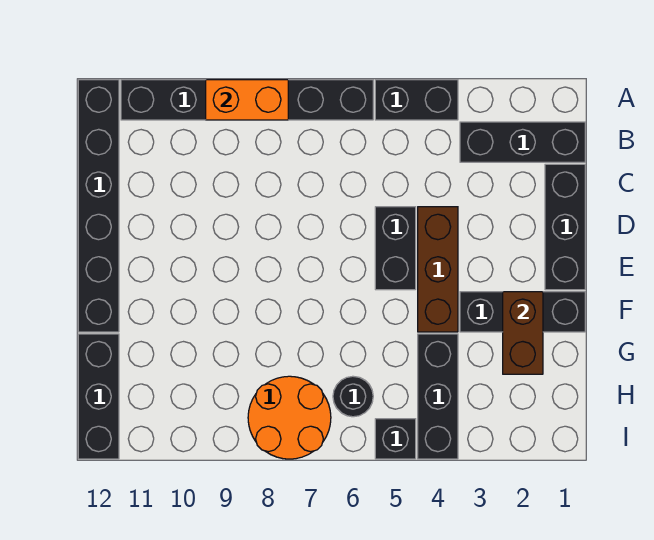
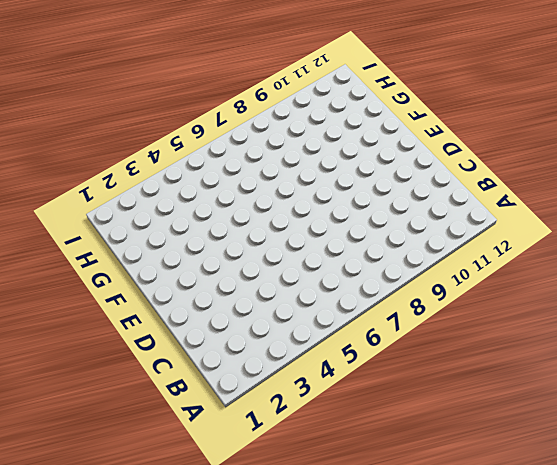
none -> black 1x2 brick [375,80,458,120]
none -> black 1x6 brick [121,80,373,120]
none -> black 1x6 brick [78,80,119,332]

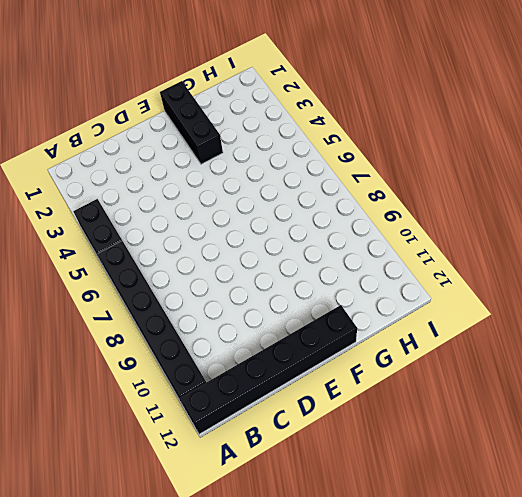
none -> black 1x3 brick [460,122,585,162]
none -> black 1x3 brick [545,164,585,290]
none -> brown 1x3 brick [418,207,458,332]

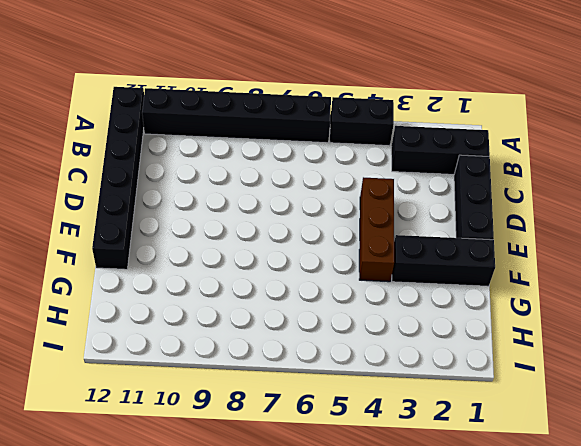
none -> black 1x2 brick [375,207,416,290]
none -> black 1x3 brick [418,334,458,459]
none -> black 1x3 brick [78,334,119,459]

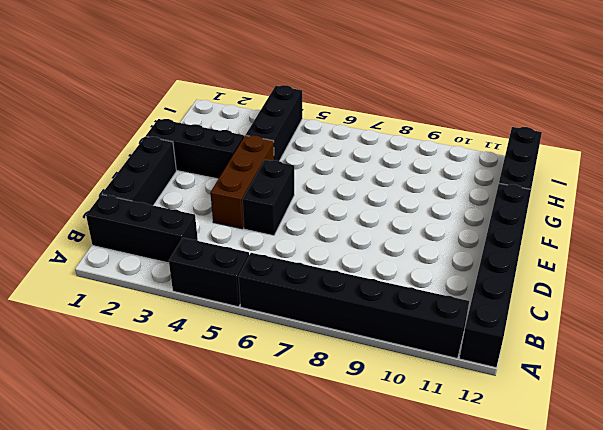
none -> black 1x1 round brick [333,376,373,417]
none -> orange 2x2 round brick [248,376,331,459]
none -> black 1x1 brick [375,419,416,459]

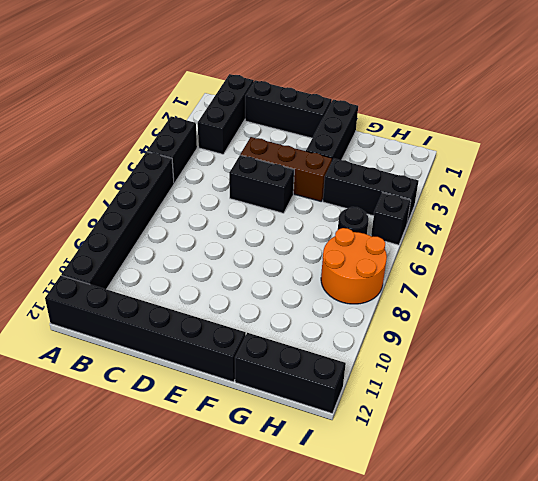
none -> orange 1x2 brick [206,80,288,120]
none -> brown 1x2 brick [503,292,543,374]

